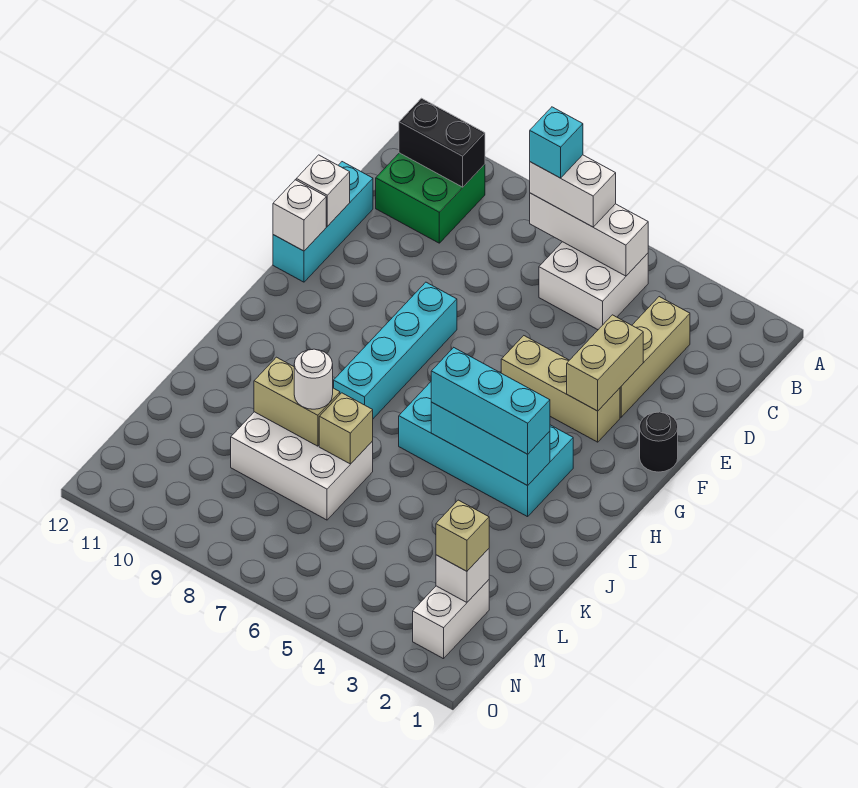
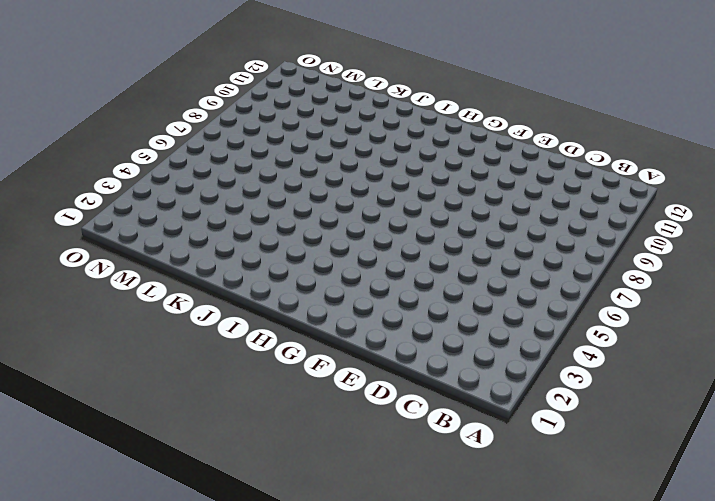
none -> white 2x2 brick [539,242,648,330]
none -> green 2x2 brick [376,153,485,243]
none -> tan 1x3 brick [620,297,690,417]

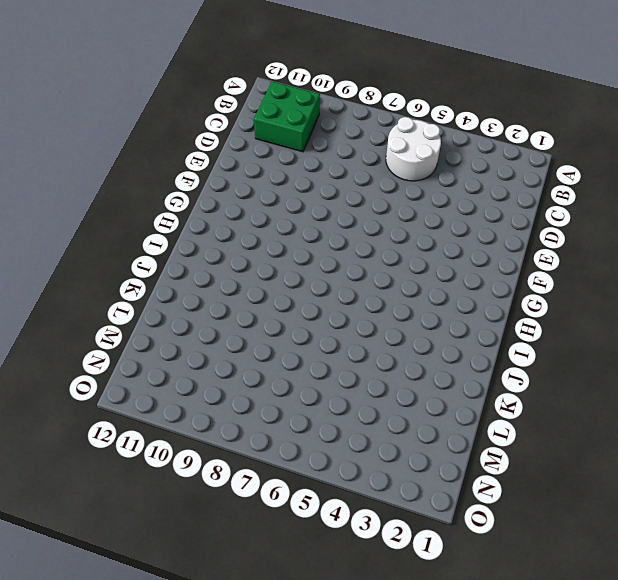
white 2x2 round brick [386,117,441,181] -> white 2x2 brick [539,242,648,330]
none -> tan 1x3 brick [620,297,690,417]
none -> cyan 1x3 brick [273,162,373,282]
none -> black 1x1 round brick [640,412,678,472]

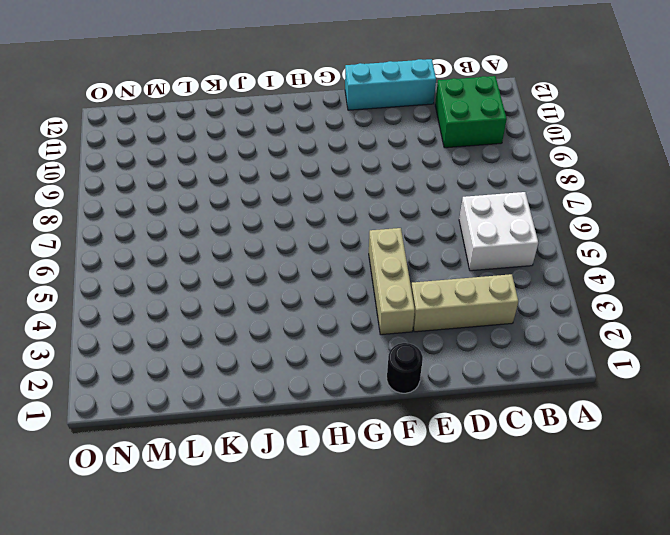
none -> cyan 1x4 brick [334,282,457,419]
none -> cyan 2x4 brick [399,382,573,517]
none -> white 2x3 brick [231,412,373,520]

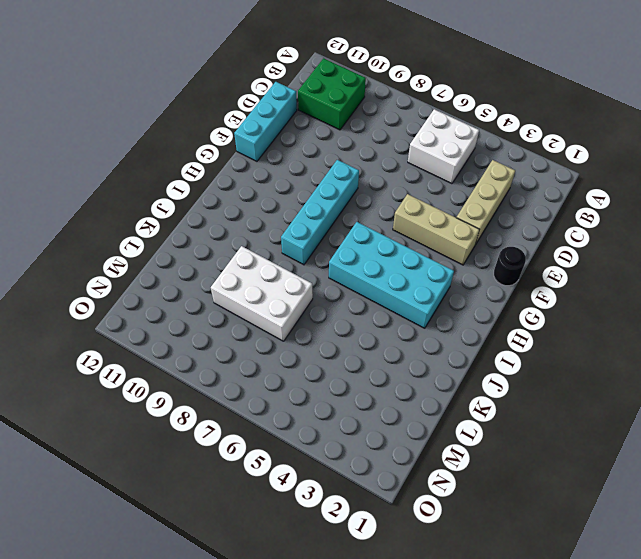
none -> white 1x2 brick [413,580,489,659]
none -> white 1x3 brick [530,193,648,276]
none -> black 1x2 brick [399,98,485,187]

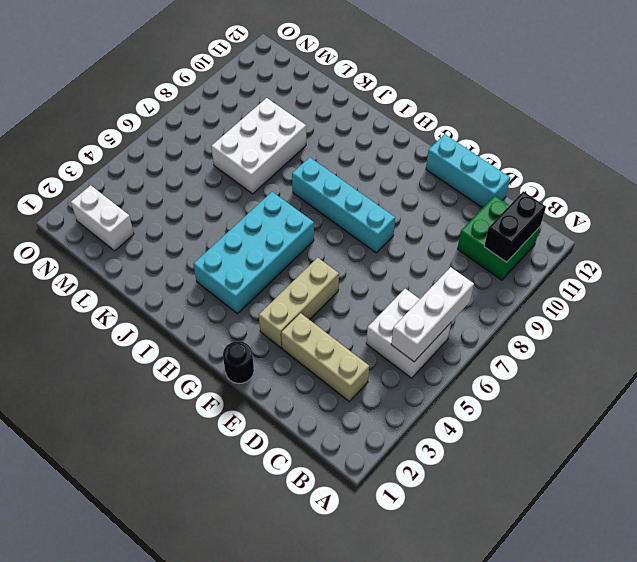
none -> tan 1x2 brick [567,315,643,411]
none -> white 1x1 brick [296,155,350,226]
none -> white 1x1 brick [273,180,326,251]

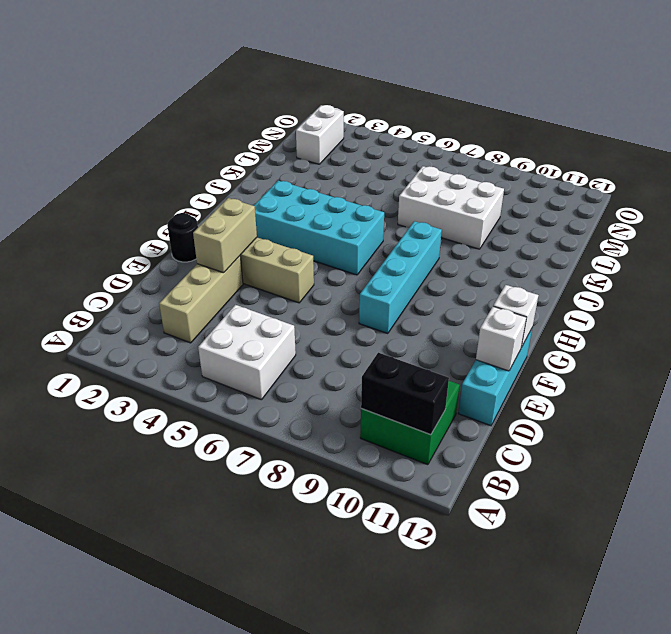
none -> white 1x3 brick [530,193,648,276]
none -> cyan 1x3 brick [431,402,550,485]
none -> tan 1x1 brick [319,393,373,464]

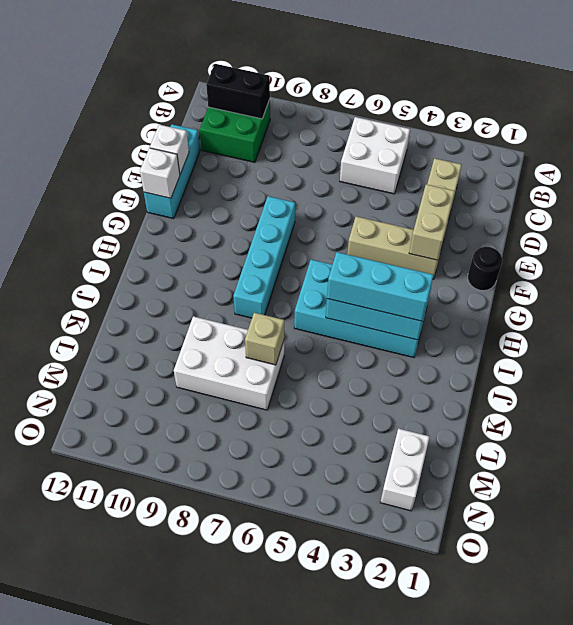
none -> white 1x3 brick [530,193,648,276]
none -> tan 1x2 brick [254,357,340,446]
none -> white 1x1 brick [436,549,489,602]

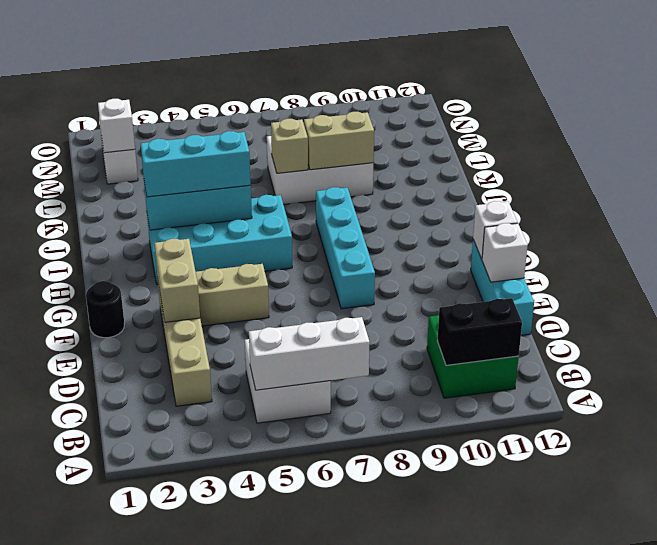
none -> white 1x2 brick [530,155,616,227]
none -> white 1x1 round brick [294,349,333,409]
none -> tan 1x1 brick [436,500,489,571]

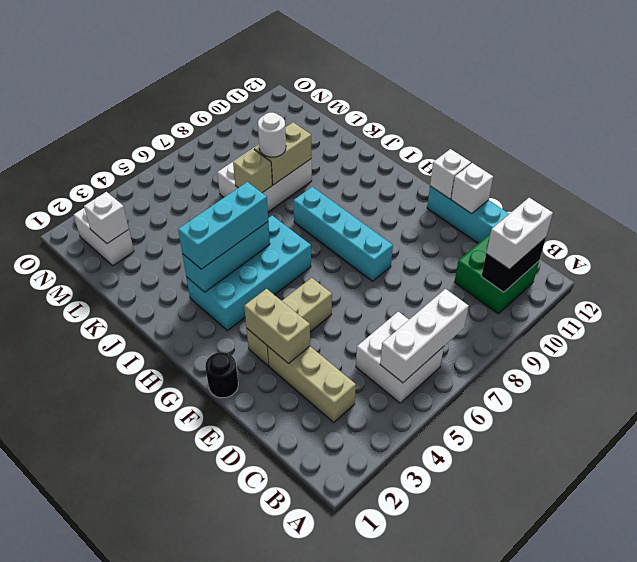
white 1x2 brick [486,198,553,269] -> white 1x2 brick moved to [530,155,616,227]
none -> tan 1x1 brick [436,500,489,571]
none -> cyan 1x1 brick [530,107,583,178]

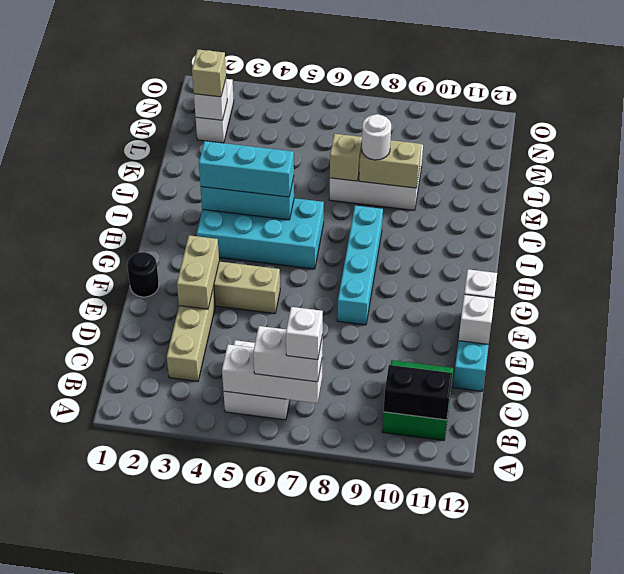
white 1x1 brick [286,307,323,360] -> cyan 1x1 brick [530,107,583,178]

